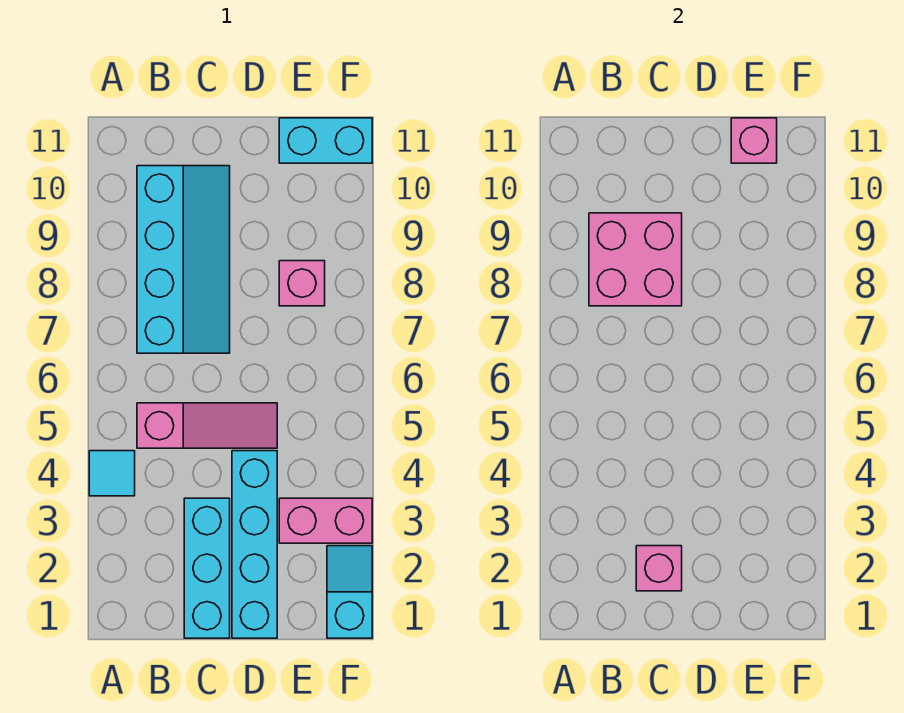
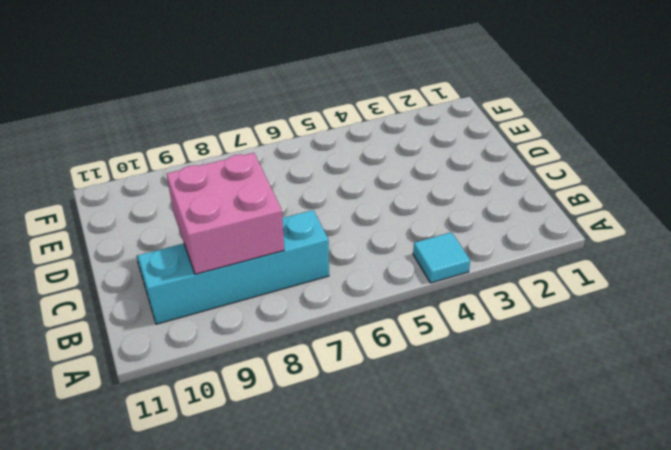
none -> pink 1x3 slope [137,403,277,448]
none -> cyan 1x3 brick [184,498,230,638]
none -> cyan 1x4 brick [232,451,277,638]

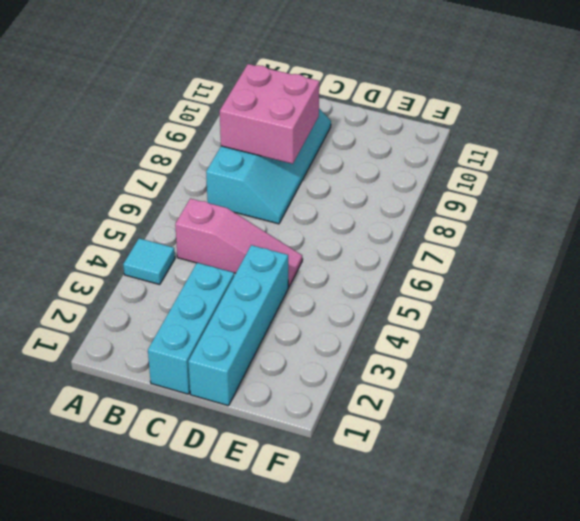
none -> pink 1x2 brick [279,498,372,543]
none -> pink 1x1 brick [279,261,325,306]
none -> cyan 1x2 brick [279,118,372,163]

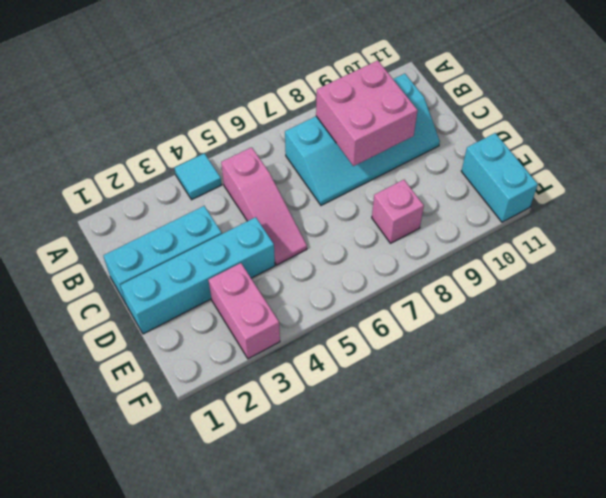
none -> cyan 1x2 slope [327,546,372,638]
none -> pink 1x1 brick [636,546,682,591]
none -> pink 1x1 brick [731,118,777,163]

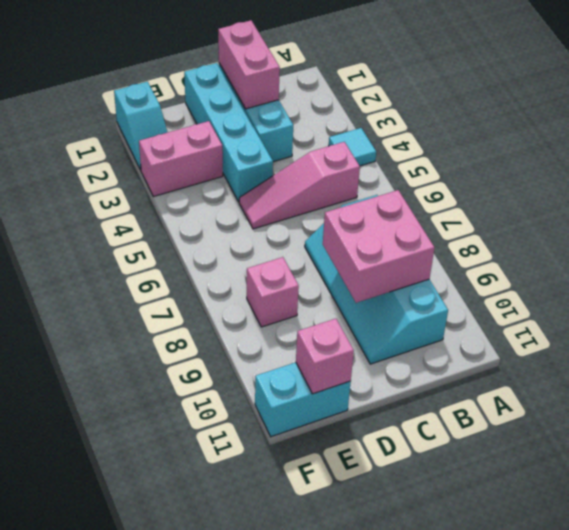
pink 1x2 brick [218,20,280,109] -> pink 1x1 brick [636,546,682,591]

